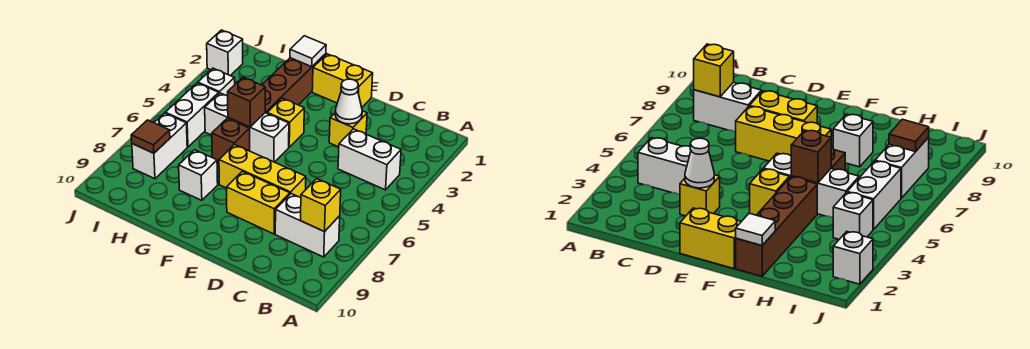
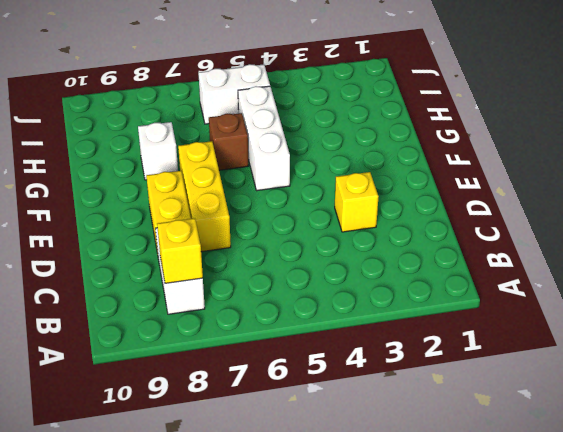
none -> white 1x2 brick [338,129,401,190]
none -> yellow 1x2 brick [312,54,373,107]
none -> yellow 1x1 brick [267,98,304,147]

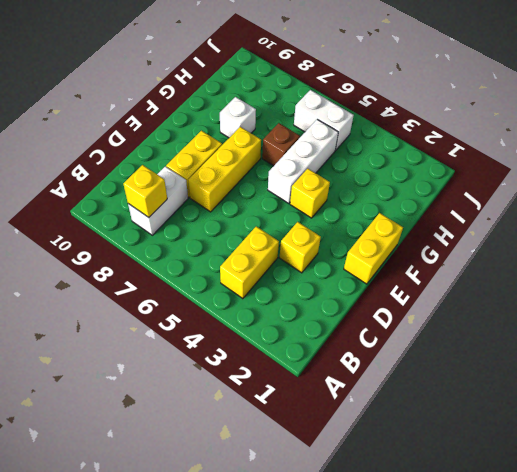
yellow 1x2 brick [220,226,279,299] -> white 1x2 brick [338,129,401,190]
none -> brown 1x4 brick [262,54,326,113]
none -> white 1x1 brick [198,68,235,96]
none -> white 1x2 brick [132,113,187,179]

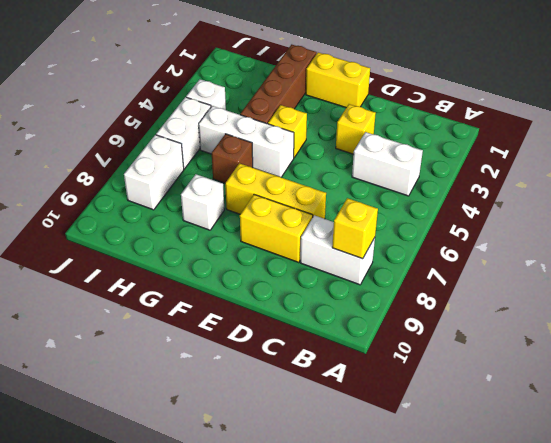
none -> white 1x1 brick [207,30,243,76]
none -> white 1x1 cone [335,79,362,124]
none -> white 1x1 tile [290,36,326,67]

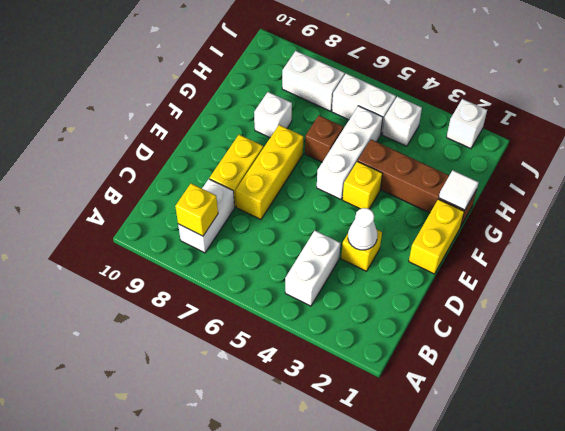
none -> brown 1x1 brick [228,77,265,127]
none -> brown 1x1 tile [131,120,170,153]

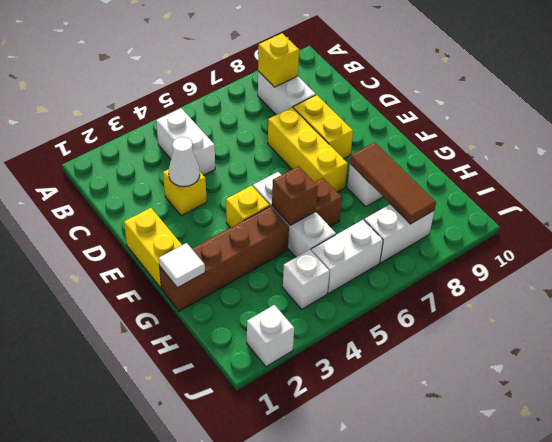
brown 1x3 tile [350,142,436,224] -> brown 1x1 tile [131,120,170,153]

